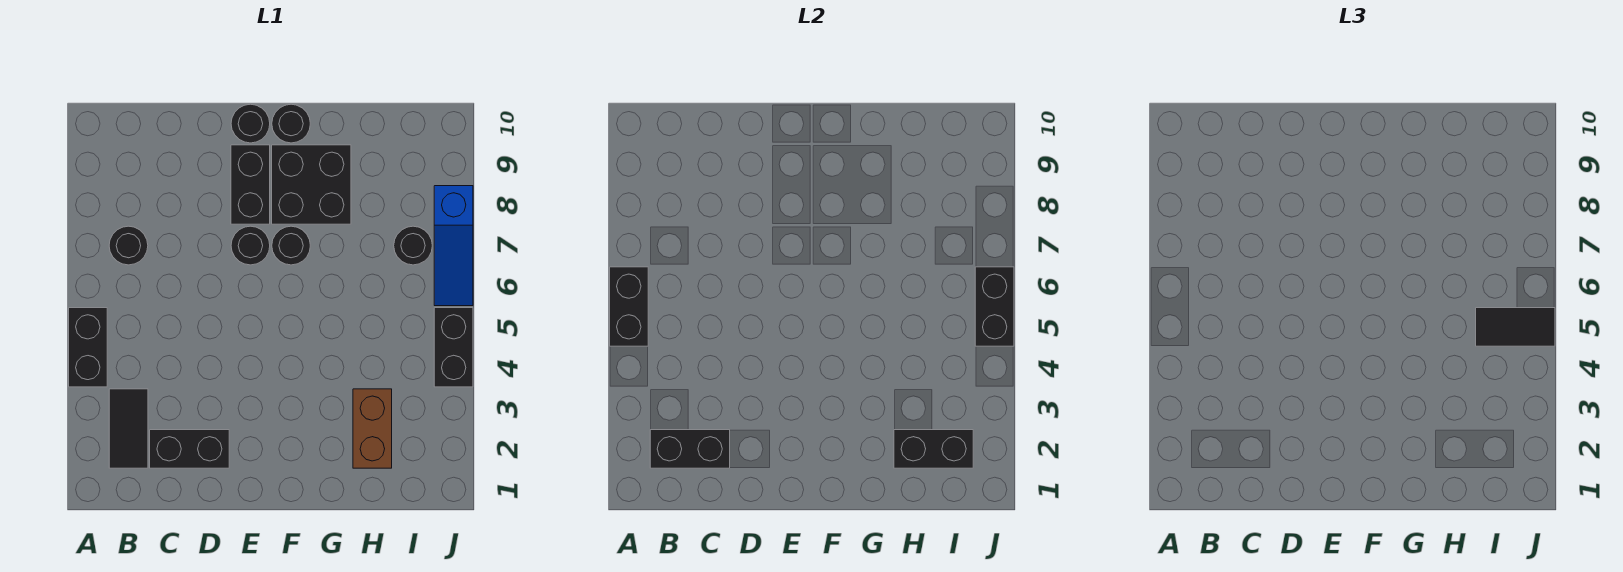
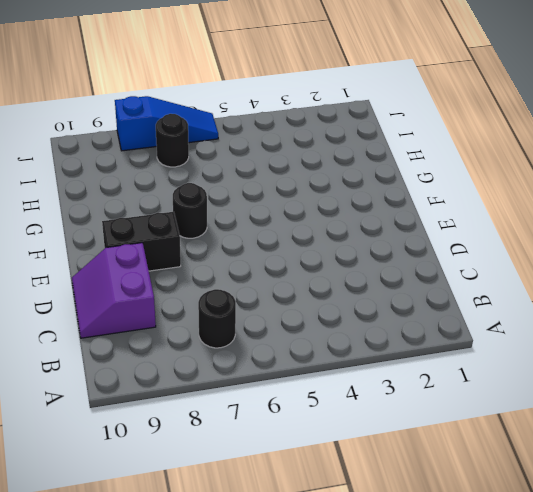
purple 2x2 slope [72,243,156,338] -> none
none -> black 1x2 brick [69,308,107,387]
none -> black 1x2 tile [109,389,148,468]
none -> black 1x2 brick [150,430,229,468]

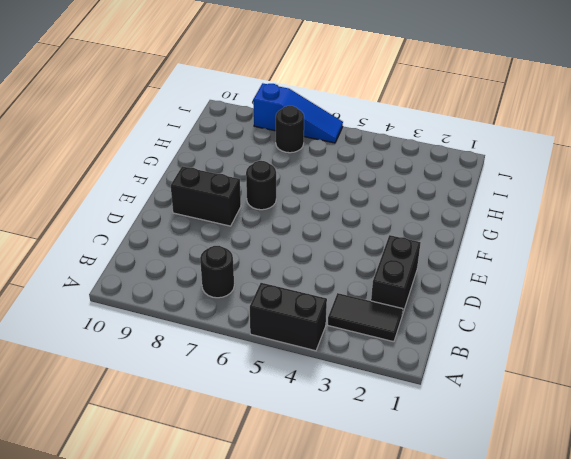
none -> black 1x1 round brick [231,226,270,265]
none -> black 1x1 round brick [231,104,270,143]
none -> black 2x2 brick [272,145,351,224]

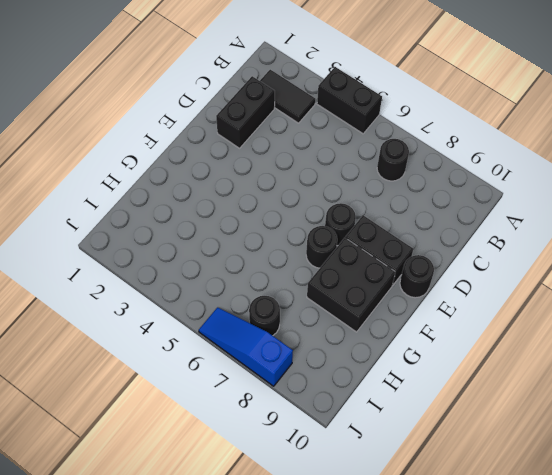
none -> black 1x1 round brick [272,104,310,143]
none -> brown 1x2 brick [353,389,392,468]
none -> black 1x2 brick [434,308,473,387]

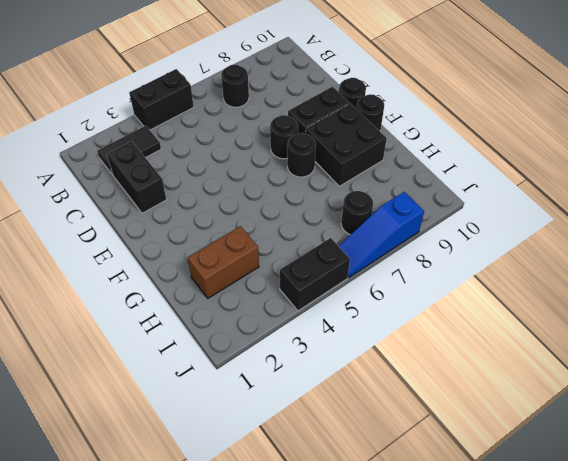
none -> black 1x2 brick [610,267,648,346]
none -> black 1x2 brick [650,430,730,468]
none -> black 1x2 brick [894,430,973,468]

